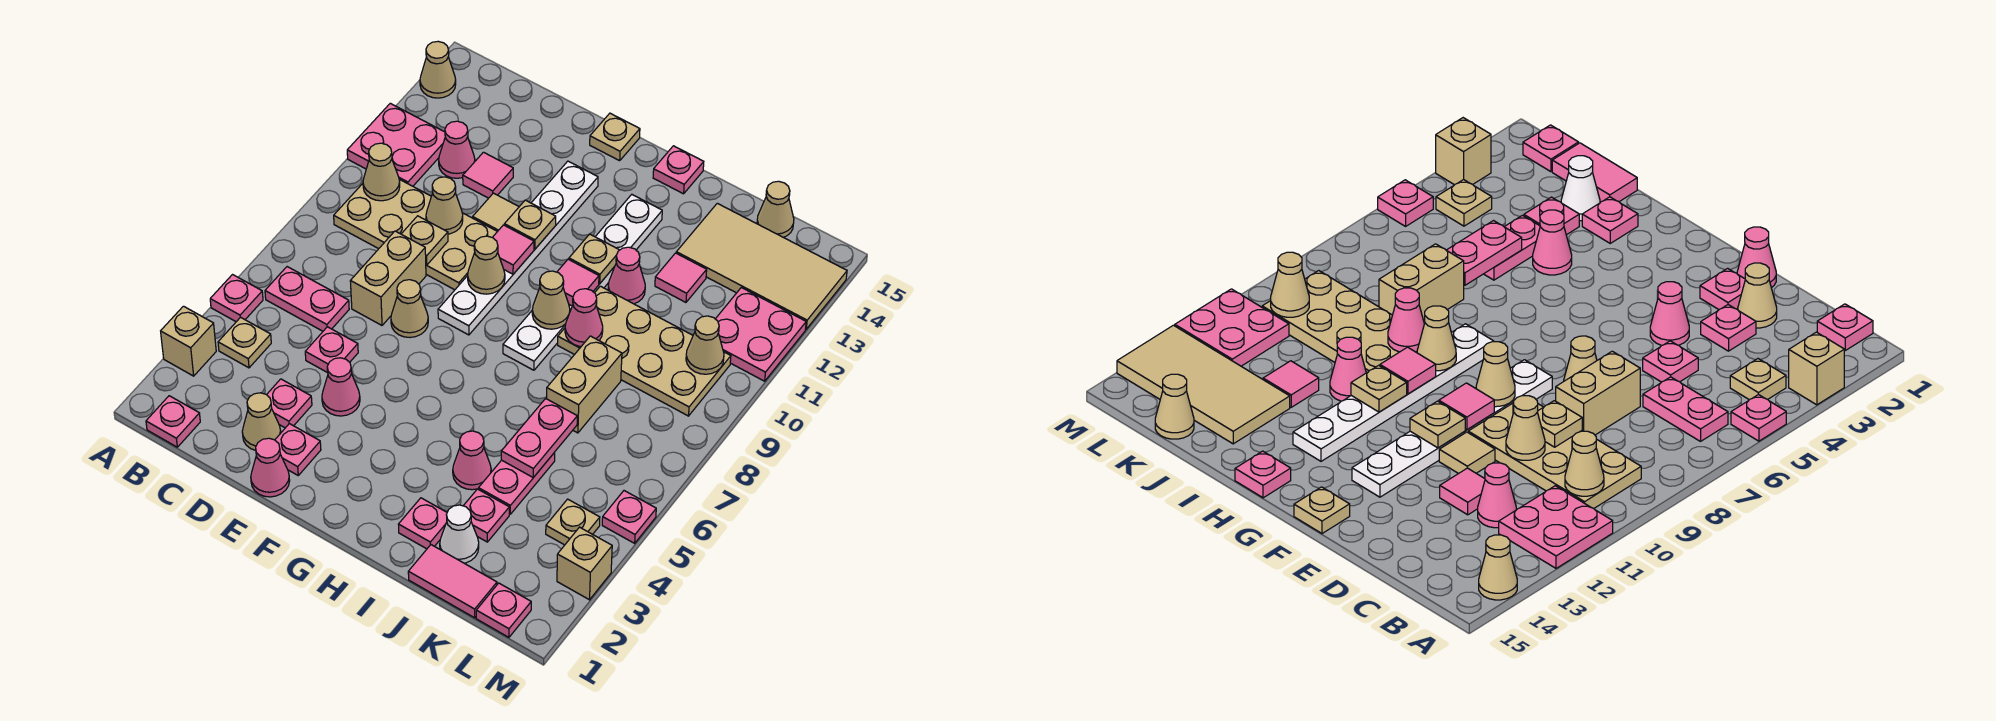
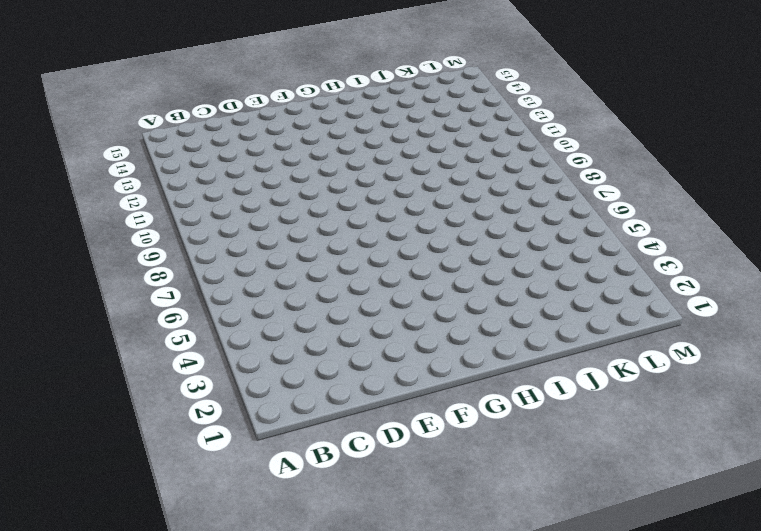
none -> tan 1x1 brick [161,306,216,376]
none -> pink 1x1 plate [210,275,263,322]
none -> pink 2x2 plate [347,103,445,186]
none -> tan 1x1 cone [420,41,456,98]

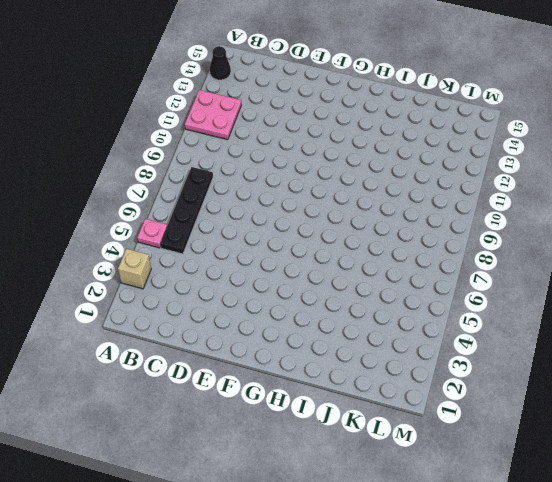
black 1x1 cone [210,46,231,80] -> tan 1x1 cone [420,41,456,98]
black 1x4 plate [160,167,213,254] -> pink 1x2 plate [265,267,349,331]
none -> pink 1x1 plate [146,396,200,447]
none -> tan 1x1 plate [218,317,271,368]
none -> tan 2x4 plate [334,180,498,290]
none -> pink 1x1 cone [439,121,475,178]

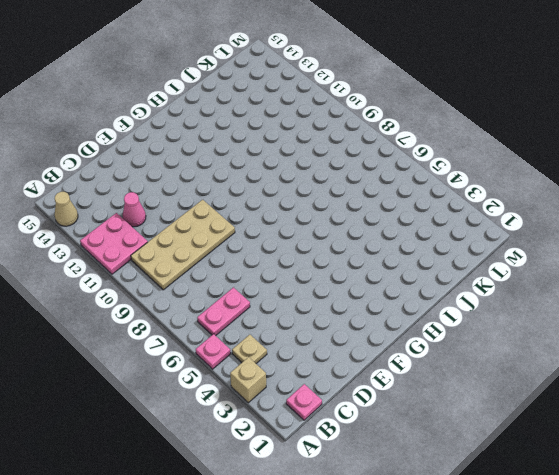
none -> tan 1x1 cone [242,393,281,451]
none -> pink 1x1 plate [267,379,312,428]
none -> pink 1x1 plate [305,327,358,373]
none -> tan 1x2 brick [350,231,426,325]

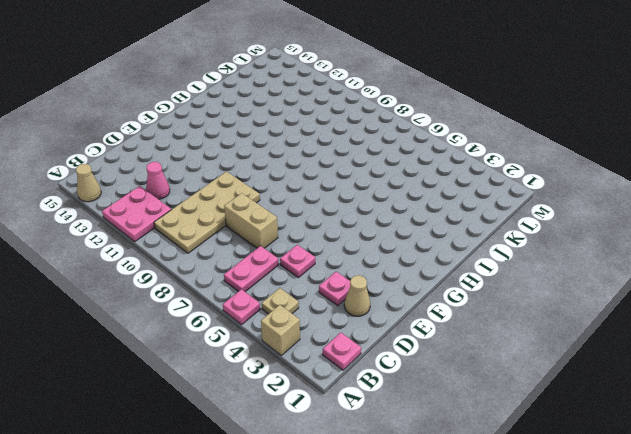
none -> pink 1x1 tile [463,152,513,198]
none -> pink 1x1 cone [251,438,290,497]
none -> pink 1x1 plate [275,424,321,475]
none -> pink 1x1 cone [322,358,360,416]

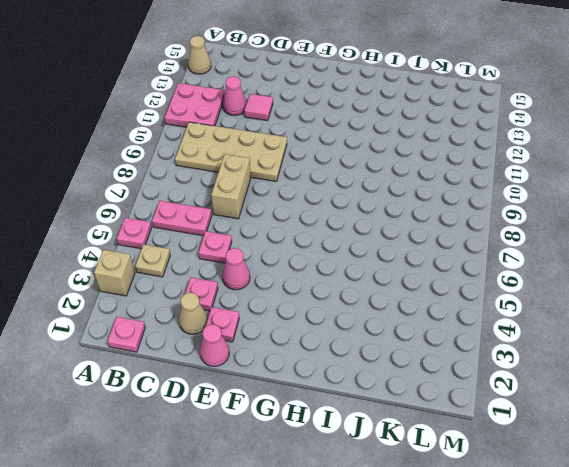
none -> tan 1x1 cone [391,280,428,337]
none -> tan 1x1 tile [473,193,519,231]
none -> white 1x6 plate [438,161,598,335]
none -> tan 1x1 plate [590,113,640,161]

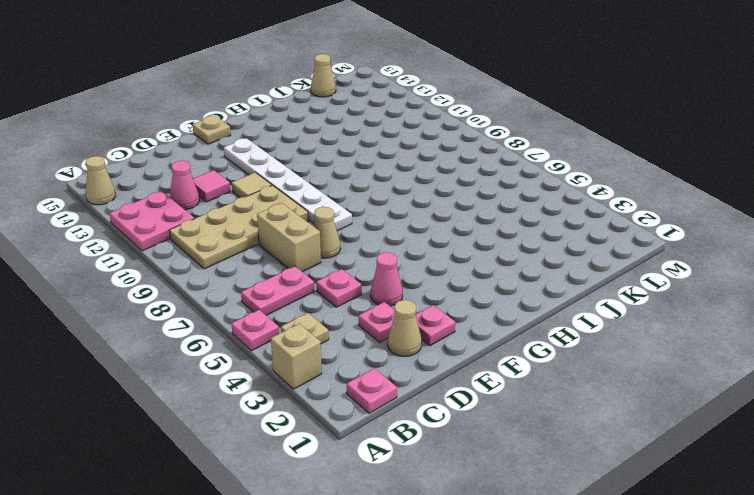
none -> pink 1x1 cone [251,438,290,497]
none -> white 1x6 plate [503,195,662,370]
none -> pink 1x1 plate [653,146,704,194]
none -> pink 1x1 plate [398,498,447,549]

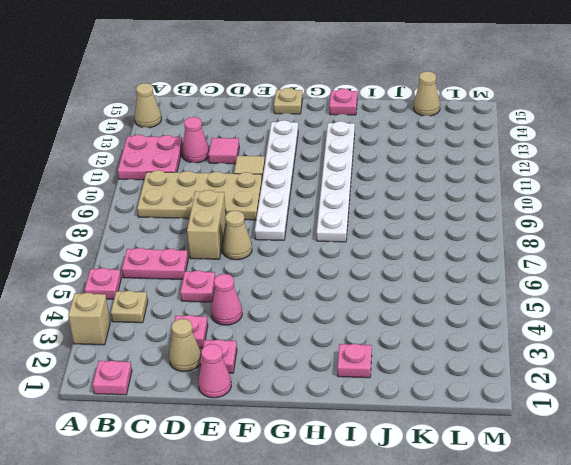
none -> pink 1x1 cone [453,431,491,490]
none -> tan 2x4 plate [558,286,731,416]
none -> pink 1x1 cone [608,247,645,304]
none -> pink 1x2 tile [408,545,497,618]

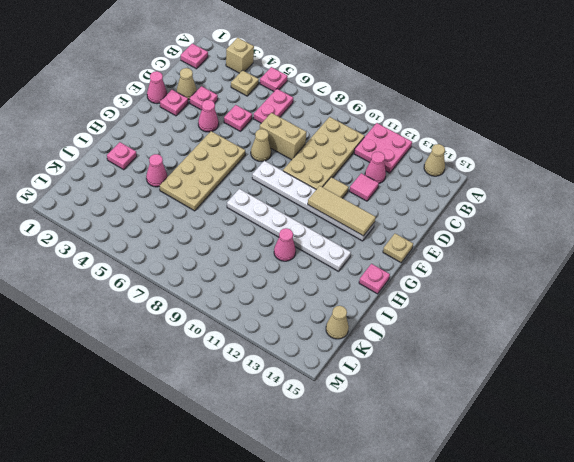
tan 2x4 plate [160,131,245,211] -> tan 2x4 plate moved to [558,286,731,416]
tan 1x3 tile [308,186,376,236] -> tan 1x1 plate [504,200,556,249]
none -> pink 1x2 tile [408,545,497,618]
none -> white 1x1 cone [440,505,479,563]
none -> pink 1x1 plate [464,489,509,542]
none -> pink 1x2 plate [479,453,555,514]

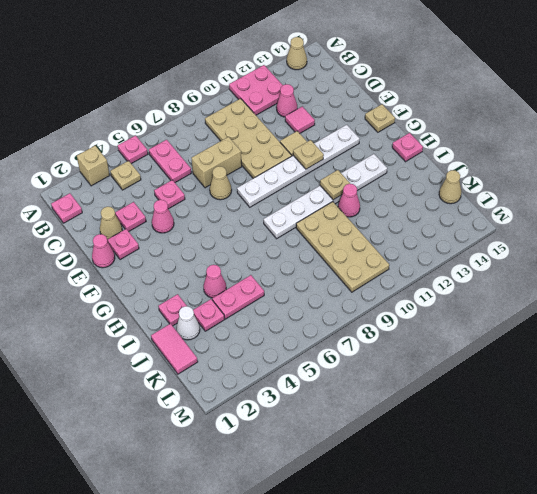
none -> tan 1x2 brick [547,336,622,433]
none -> pink 1x1 tile [655,253,707,302]
none -> tan 2x4 tile [676,203,847,329]
none -> pink 1x1 plate [476,583,531,637]

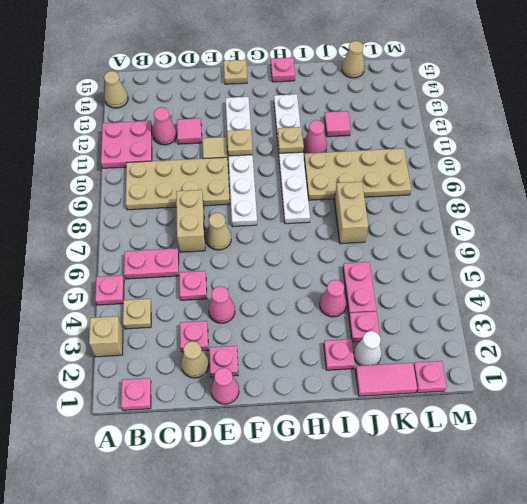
none -> tan 2x4 tile [676,203,847,329]
none -> tan 1x1 plate [546,499,600,545]
none -> pink 2x2 plate [716,288,806,381]
none -> tan 1x1 brick [557,527,612,600]

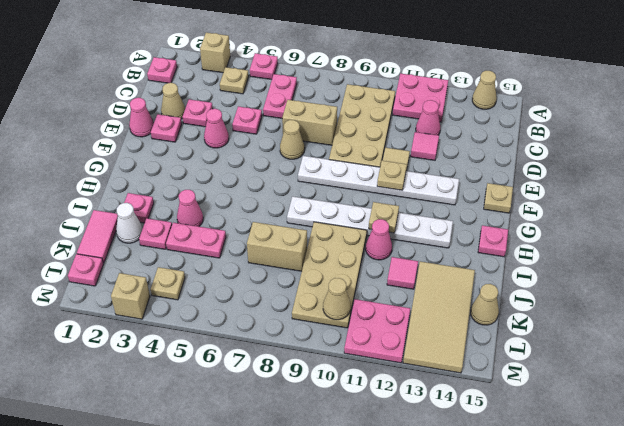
none -> pink 1x1 plate [602,491,656,543]
none -> tan 1x1 cone [363,143,400,201]
none -> tan 1x1 plate [402,216,448,265]
none -> tan 1x1 cone [426,177,463,234]

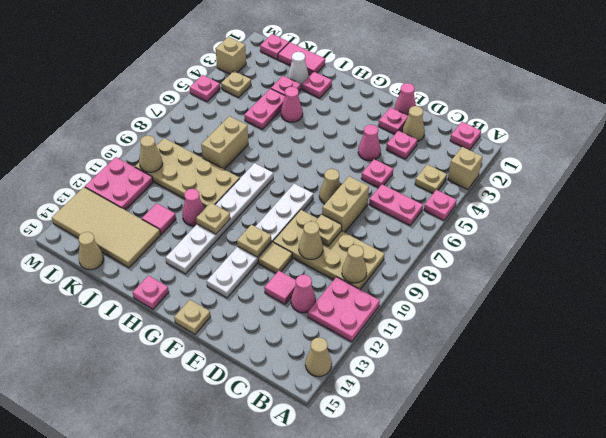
none -> tan 1x1 cone [468,236,505,294]
none -> pink 1x1 tile [492,225,534,274]
none -> tan 1x1 cone [532,271,570,329]
none -> pink 1x1 tile [557,259,599,306]

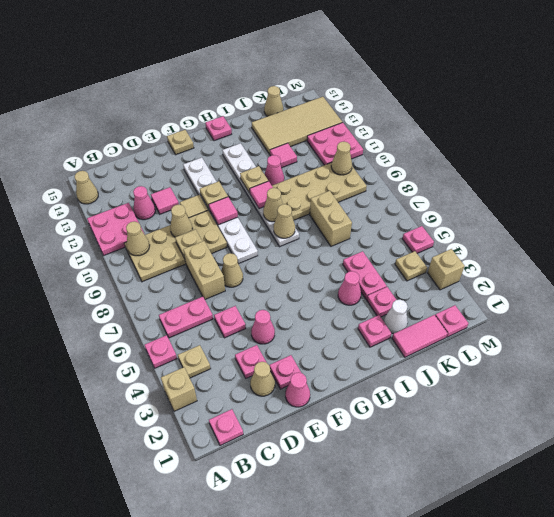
tan 1x1 cone [274,204,295,238] -> tan 1x1 cone moved to [468,236,505,294]
none -> pink 1x1 cone [565,289,603,347]
none -> pink 1x2 plate [501,399,577,477]

